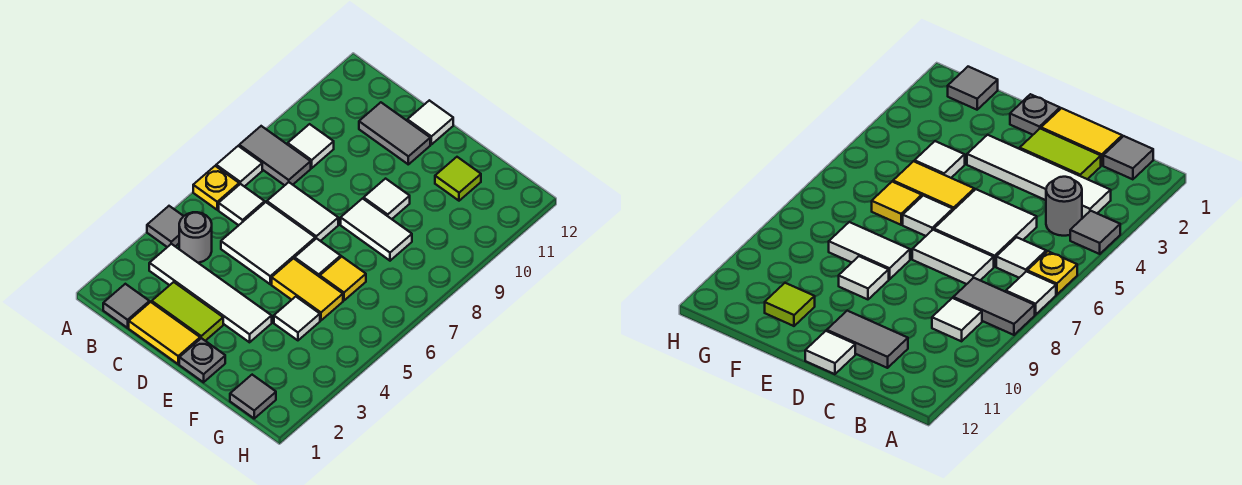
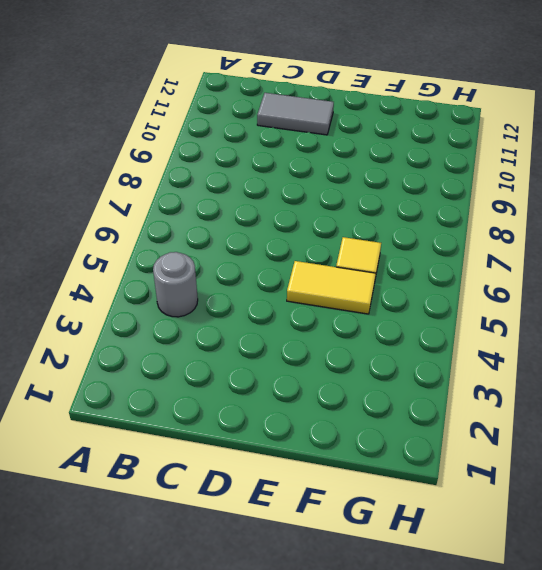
none -> grey 1x1 tile [147,206,183,247]
none -> yellow 1x1 plate [193,166,239,210]
none -> white 1x1 tile [216,146,262,187]

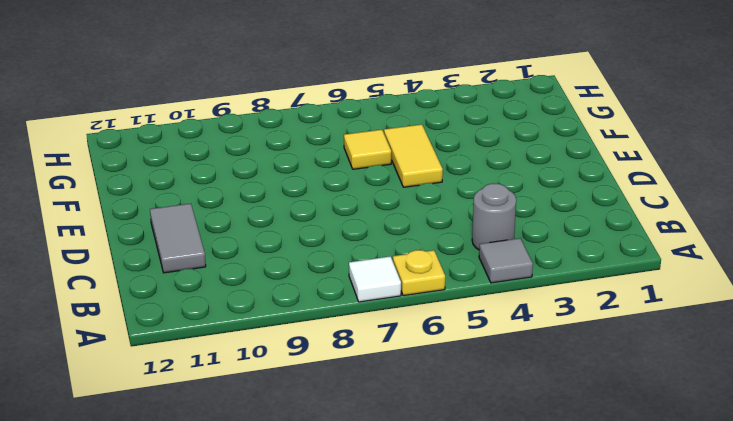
none -> grey 1x2 tile [239,126,311,185]
none -> grey 1x1 tile [103,284,149,328]
none -> white 1x4 tile [149,244,272,342]

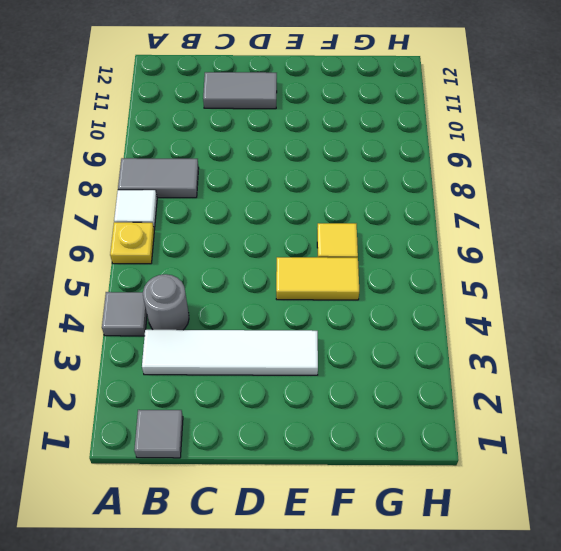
none -> white 1x1 tile [219,184,265,225]
none -> white 1x1 tile [288,124,334,168]
none -> yellow 1x2 tile [129,302,200,364]

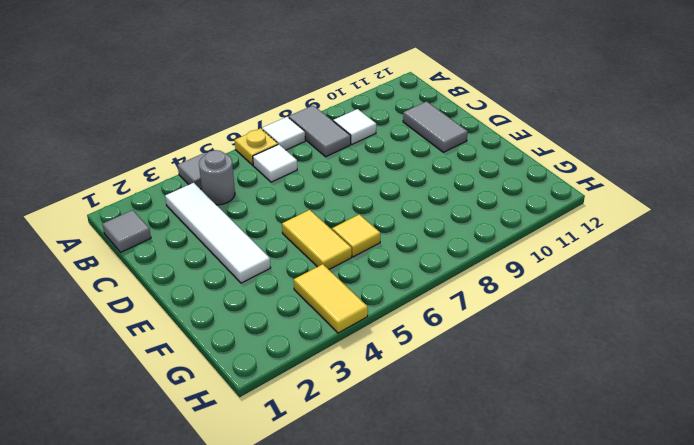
yellow 1x2 tile [294,264,368,333] -> yellow 1x2 tile moved to [129,302,200,364]
none -> lime 1x2 tile [152,282,223,341]
none -> white 2x2 tile [221,202,315,284]
none -> white 1x2 tile [267,182,338,241]

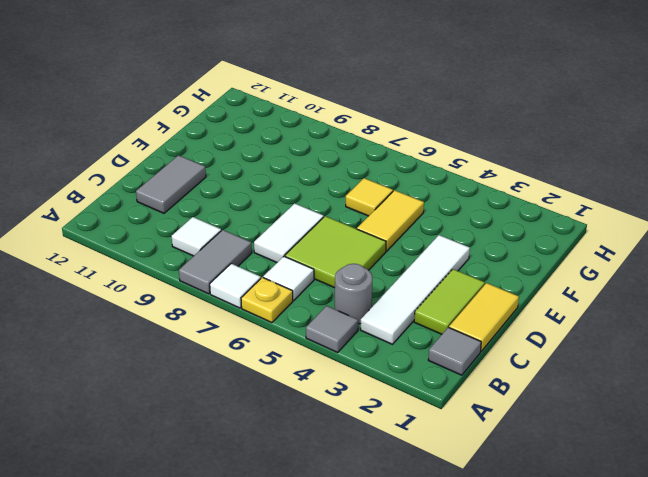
lime 2x2 tile [285,216,386,288] -> white 2x2 tile [221,202,315,284]
none -> white 1x1 tile [407,100,453,144]
none -> grey 1x1 plate [179,338,225,382]
none -> white 1x1 tile [295,238,341,277]

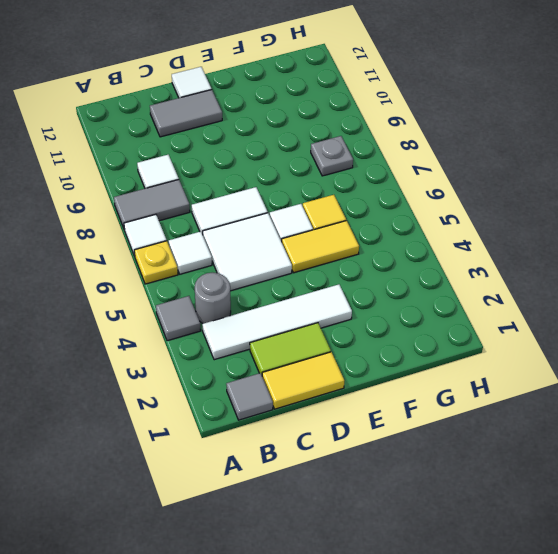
grey 1x1 plate [311,136,353,176] -> grey 1x1 plate moved to [179,338,225,382]
none -> white 1x2 tile [341,199,412,261]
none -> white 1x1 tile [364,179,410,219]
none -> white 1x1 tile [274,297,320,340]

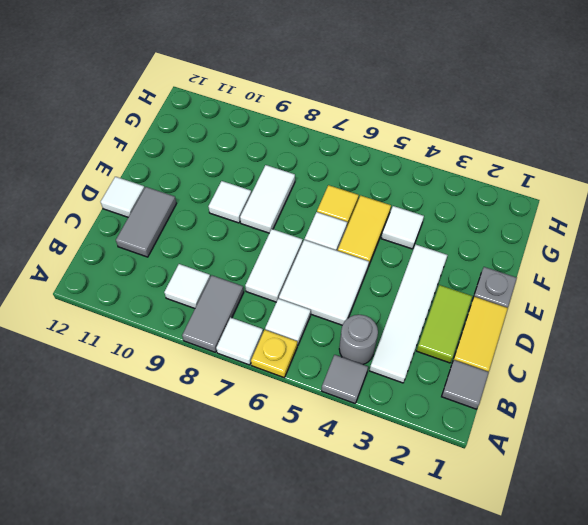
none -> lime 1x1 tile [435,157,481,201]
none -> grey 1x1 tile [230,375,276,418]

